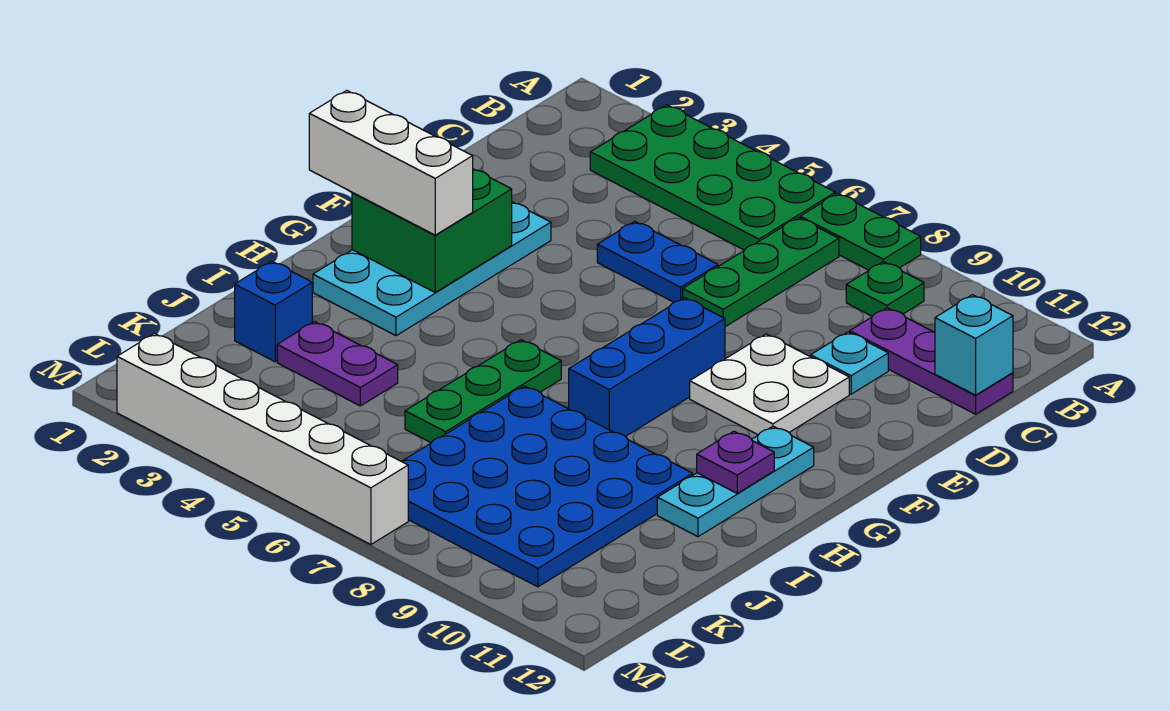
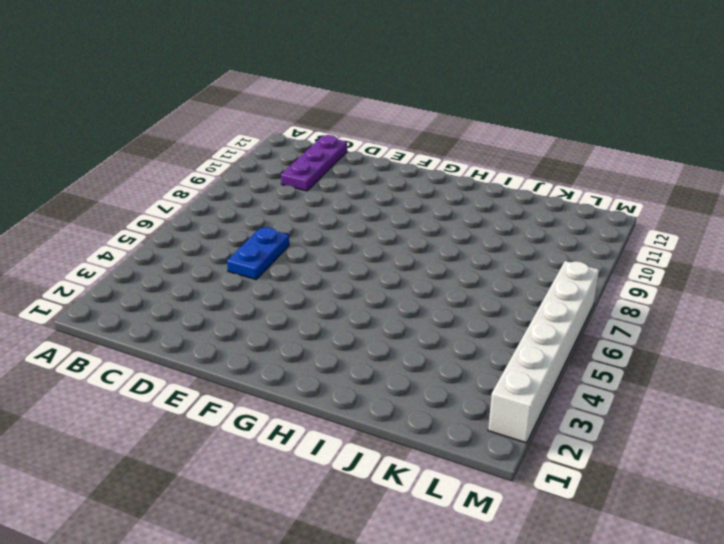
none -> green 2x4 plate [590,105,835,250]
none -> green 1x2 plate [800,193,921,270]
none -> green 1x3 plate [683,217,839,327]

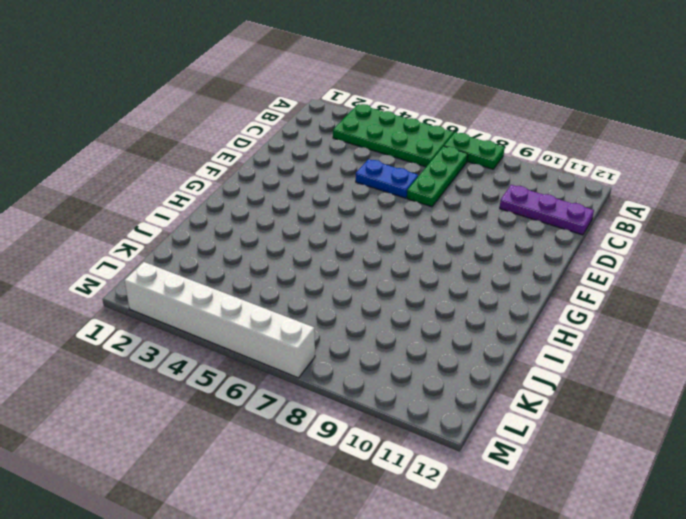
none -> green 1x1 plate [846,262,924,316]
none -> cyan 1x1 plate [811,332,888,394]
none -> cyan 2x4 plate [313,202,551,336]

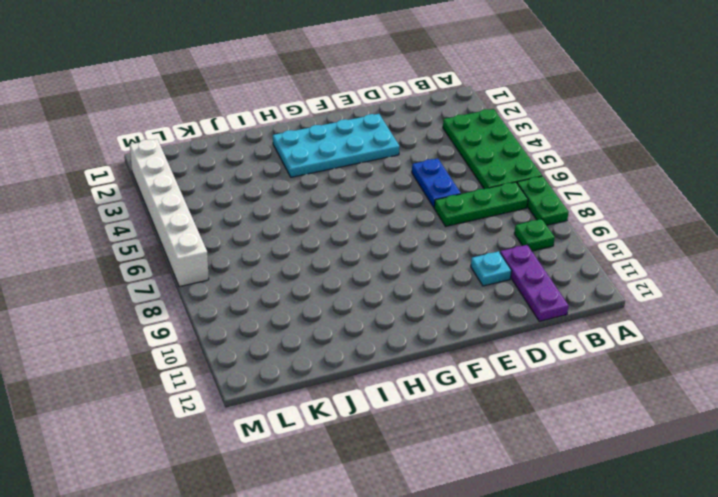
none -> white 2x2 plate [690,334,849,435]
none -> blue 1x3 brick [569,298,725,436]
none -> cyan 1x3 plate [657,426,814,537]

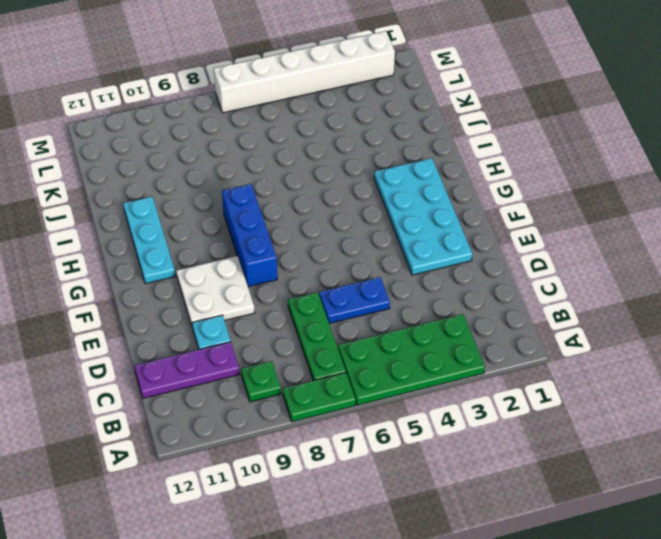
none -> green 1x3 plate [405,340,561,443]
none -> blue 4x4 plate [401,386,693,587]
none -> blue 1x1 brick [235,261,312,362]

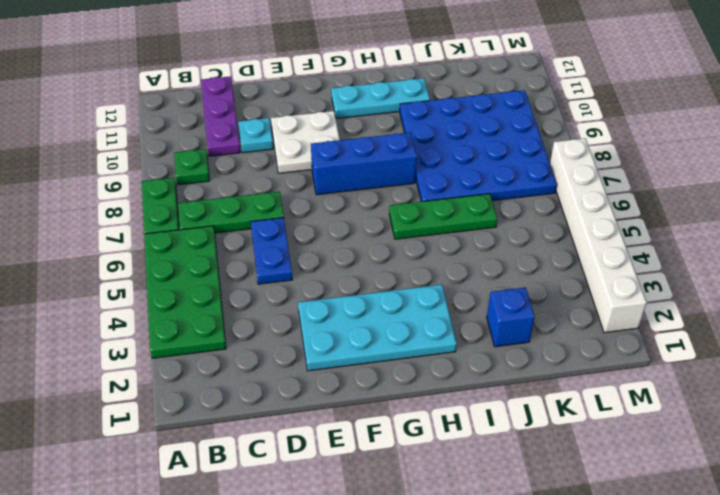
none -> purple 1x2 plate [277,322,398,406]
none -> cyan 1x1 brick [935,295,1013,395]
none -> green 2x2 brick [352,169,512,292]

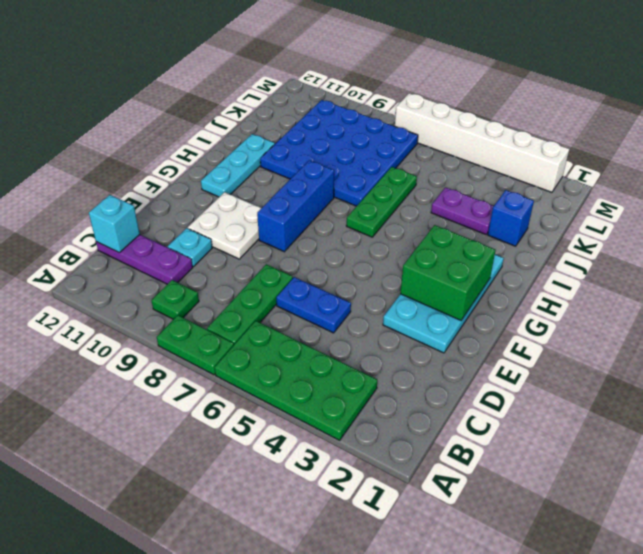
none -> purple 1x1 plate [697,431,774,493]
none -> white 1x3 brick [309,90,473,235]

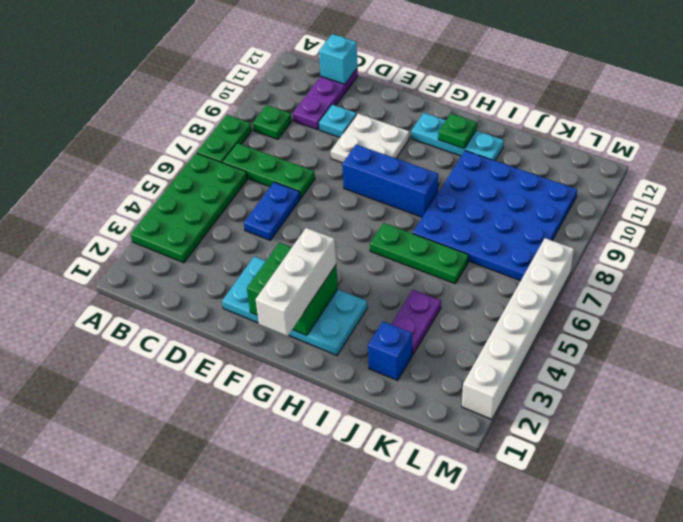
green 1x1 plate [438,113,477,149] -> purple 1x1 plate [697,431,774,493]

